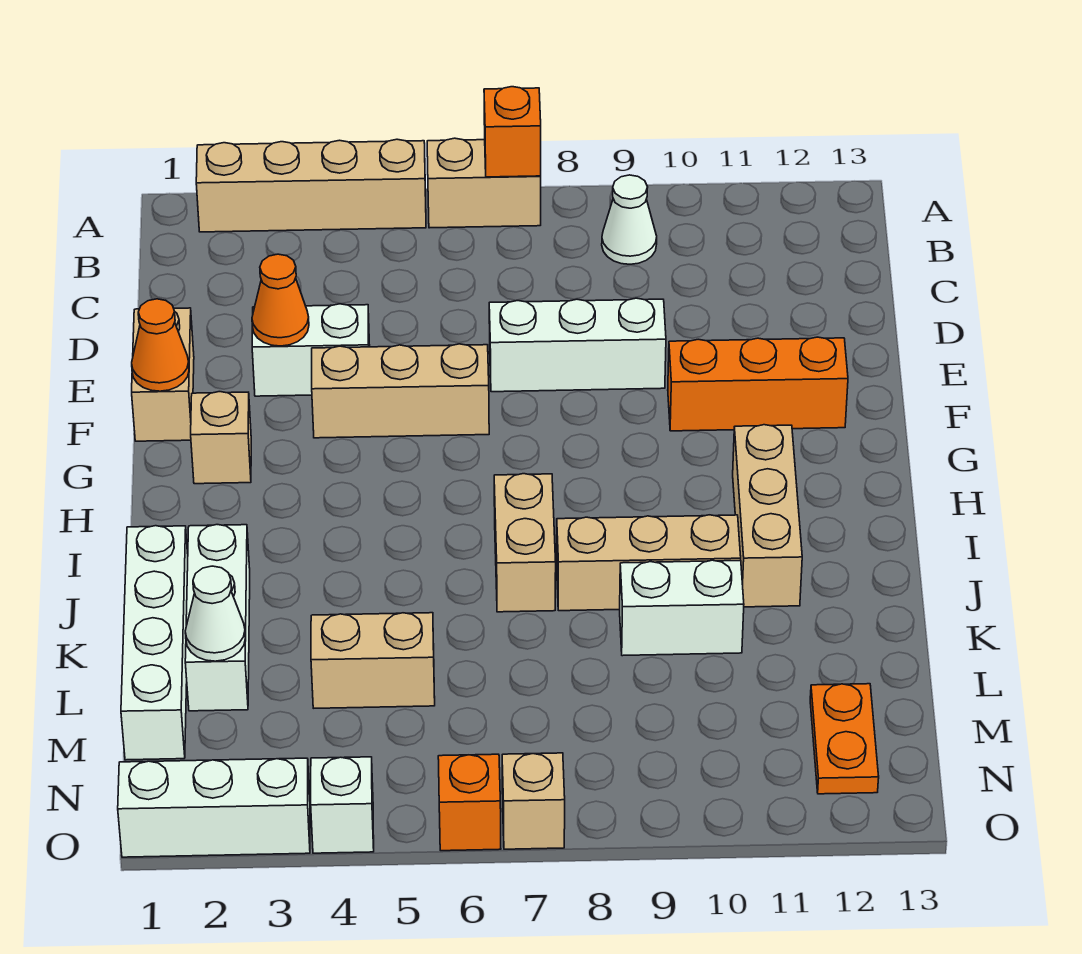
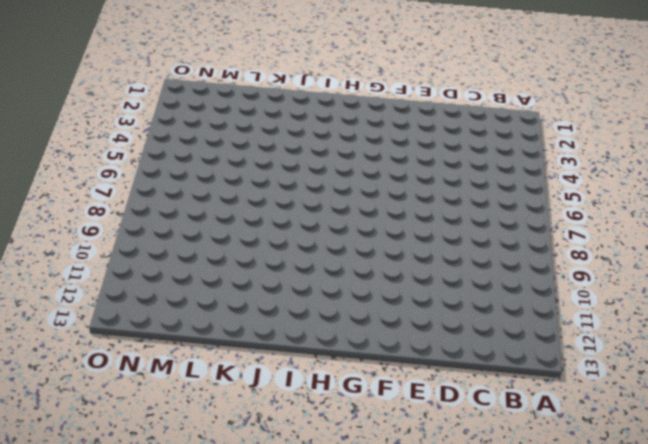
none -> tan 1x4 brick [196,139,426,232]
none -> tan 1x2 brick [427,138,541,228]
none -> white 1x1 cone [602,175,657,264]

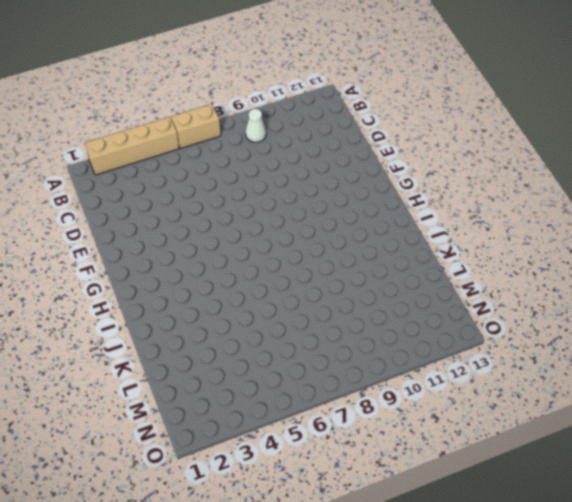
none -> tan 1x2 brick [132,308,194,441]
none -> white 1x2 brick [252,304,370,396]
none -> white 1x3 brick [489,298,666,392]

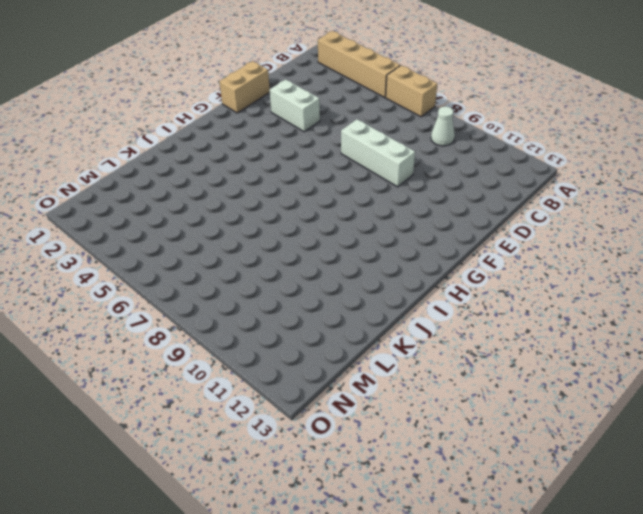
none -> tan 1x3 brick [312,344,489,438]
none -> orange 1x3 brick [668,337,848,431]
none -> tan 1x1 brick [191,392,251,484]

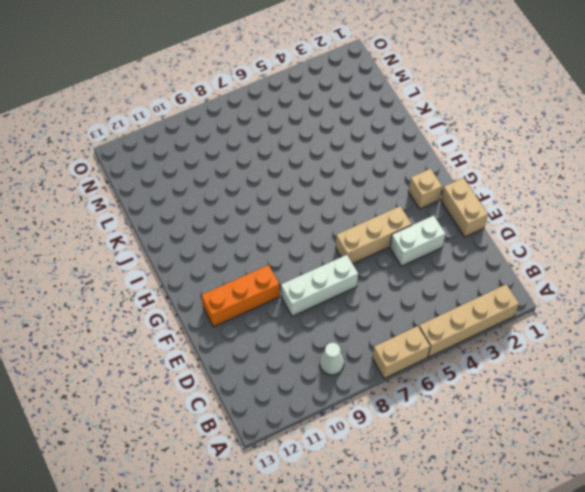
none -> tan 1x3 brick [733,425,802,607]
none -> tan 1x2 brick [494,474,556,612]
none -> white 1x4 brick [121,526,188,760]

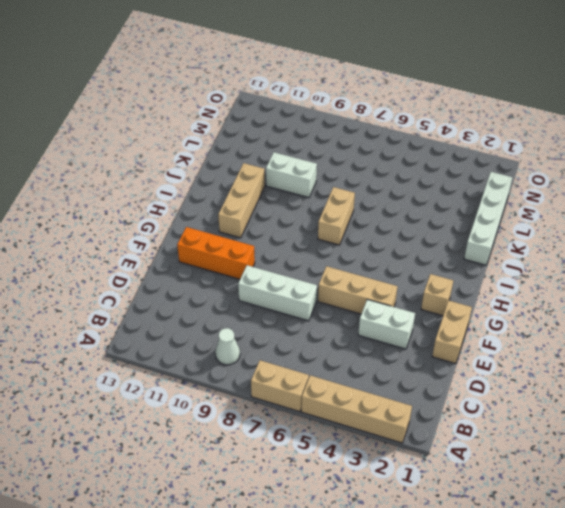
none -> white 1x3 brick [185,525,250,711]
none -> tan 1x3 brick [557,515,741,611]
none -> tan 1x2 brick [311,613,435,708]

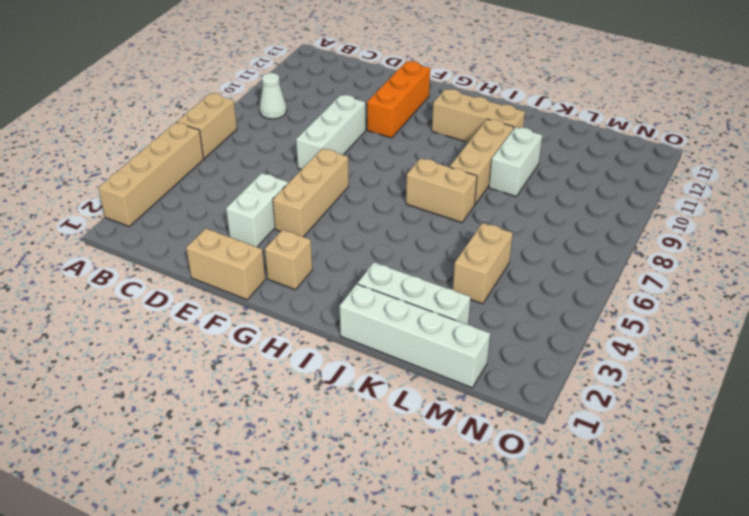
none -> orange 1x2 plate [810,684,879,794]
none -> white 1x3 brick [118,758,310,857]
none -> white 1x1 brick [311,757,374,853]

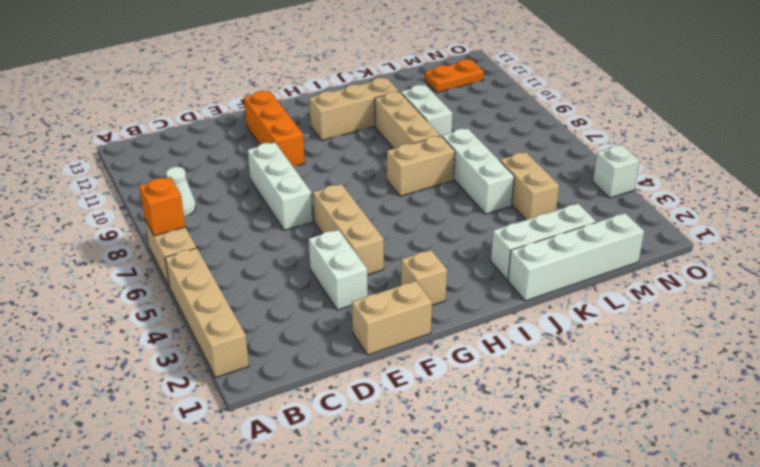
white 1x3 brick [442,128,514,214] -> white 1x3 brick moved to [118,758,310,857]
none -> orange 1x1 brick [438,754,501,851]
none -> tan 1x1 brick [502,753,565,849]
none -> orange 1x1 cone [252,254,309,346]

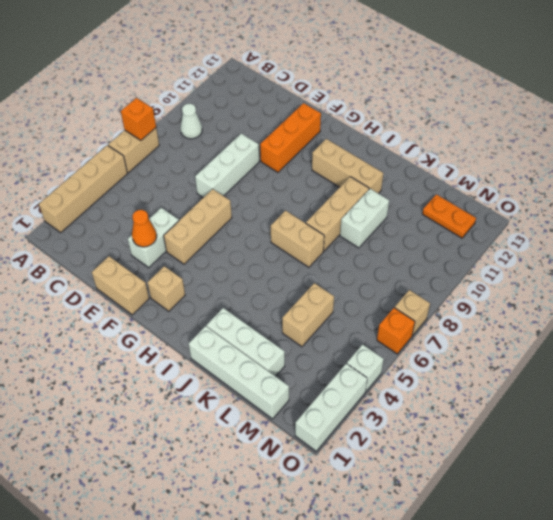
none -> orange 1x1 cone [132,299,189,391]
none -> white 1x1 cone [185,566,246,661]

